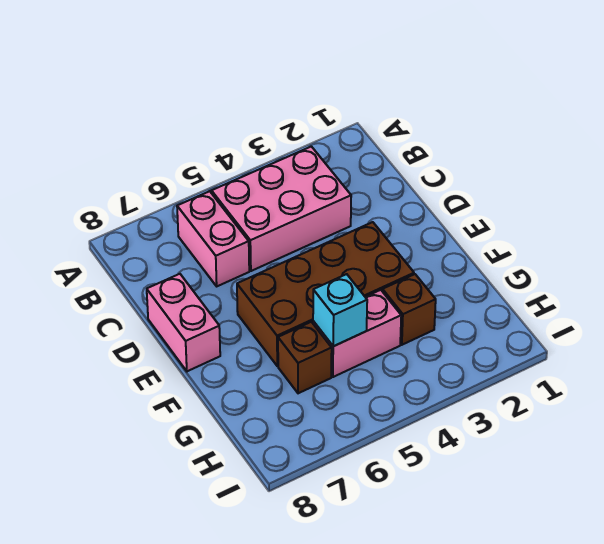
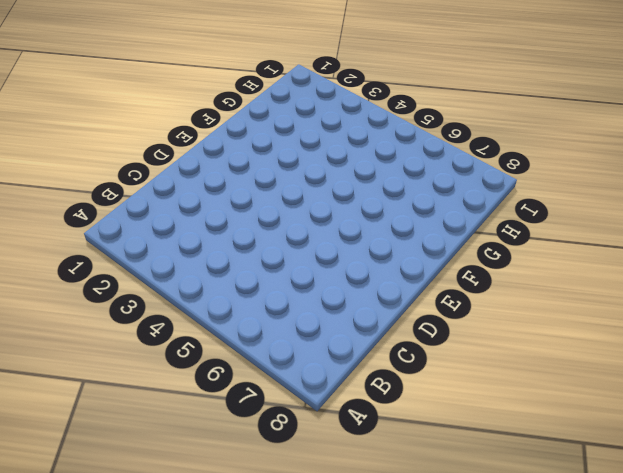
none -> pink 2x3 brick [212,146,351,271]
none -> pink 1x2 brick [177,191,249,286]

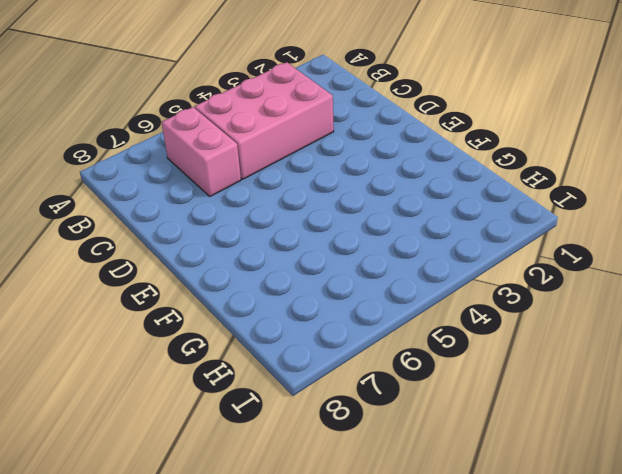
none -> pink 1x2 brick [147,274,220,371]
none -> brown 2x4 brick [237,222,414,366]

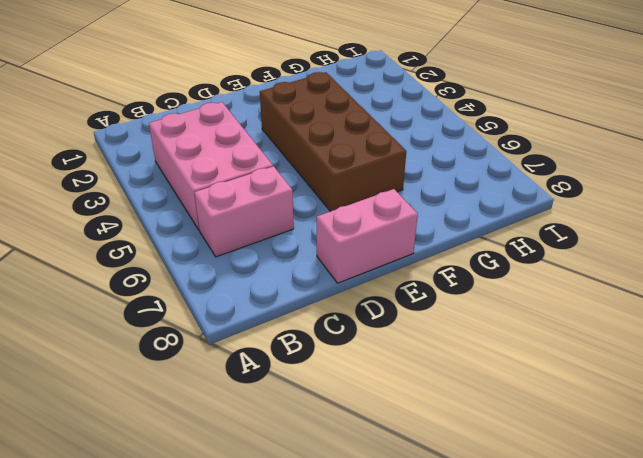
none -> brown 1x1 brick [382,274,436,345]
none -> pink 1x2 brick [313,290,401,377]

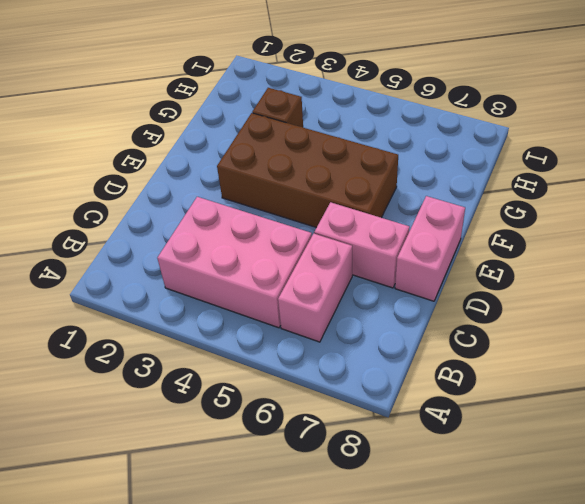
pink 1x2 brick [314,202,409,288] -> pink 1x2 brick moved to [313,290,401,377]
none -> brown 1x1 brick [278,322,332,393]
none -> cyan 1x1 brick [313,274,367,346]

